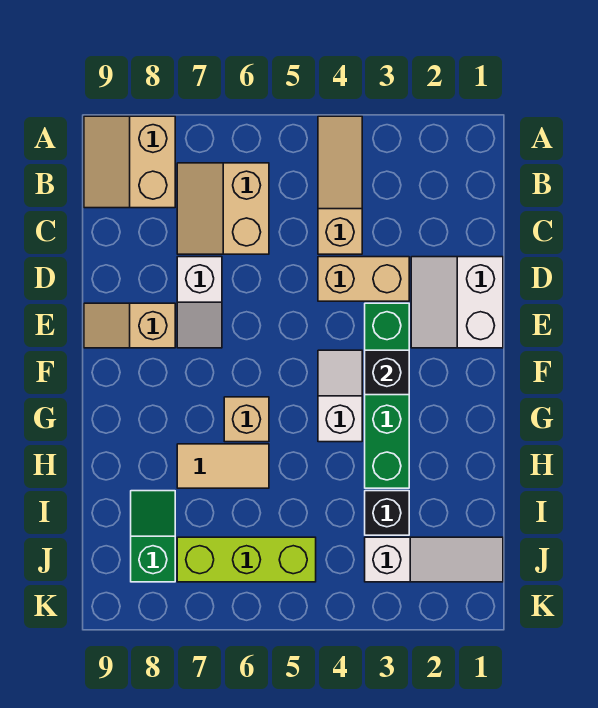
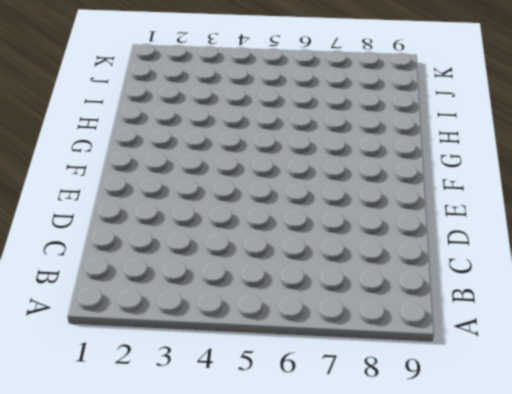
none -> tan 1x3 slope [318,116,362,254]
none -> tan 2x2 slope [84,116,175,208]
none -> tan 2x2 slope [177,163,269,254]

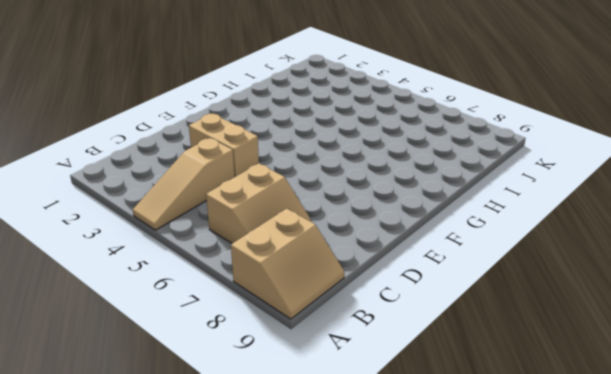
none -> white 2x2 slope [411,257,503,348]
none -> white 1x2 slope [177,257,222,348]
none -> green 1x4 brick [365,303,409,488]

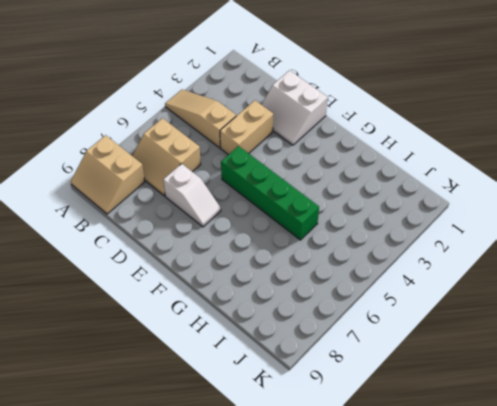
green 1x4 brick [221,146,319,240] -> green 1x4 brick moved to [365,303,409,488]
none -> tan 1x2 slope [84,303,175,348]
none -> white 1x2 slope [318,350,362,442]
none -> tan 1x1 brick [224,397,269,442]

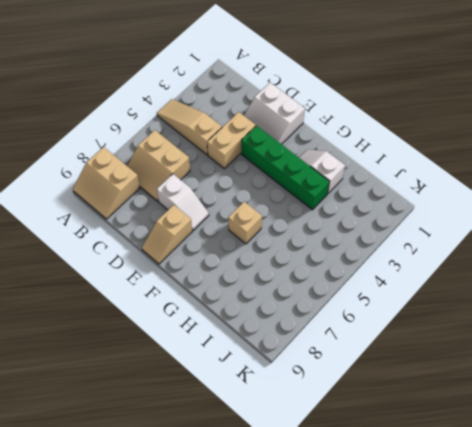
white 1x2 slope [299,150,345,194] -> white 1x2 slope moved to [318,350,362,442]
none -> tan 1x2 tile [177,444,269,488]
none -> black 1x1 brick [365,491,409,535]
none -> green 1x2 slope [131,491,175,582]

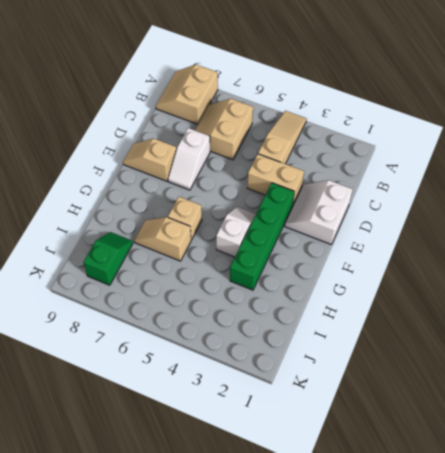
tan 1x2 slope [134,217,191,261] -> tan 1x2 tile [177,444,269,488]
none -> black 1x1 brick [365,491,409,535]
none -> white 1x3 slope [365,537,503,582]
none -> lime 1x3 brick [177,537,316,582]

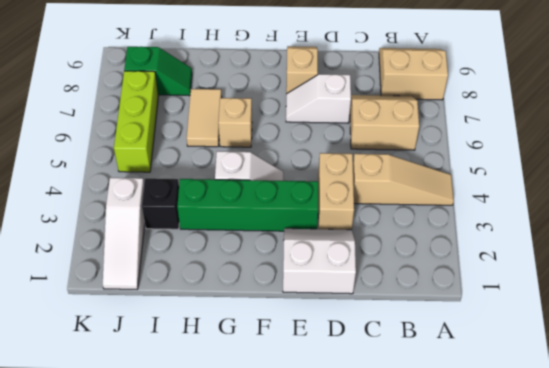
none -> black 1x1 brick [365,350,409,395]

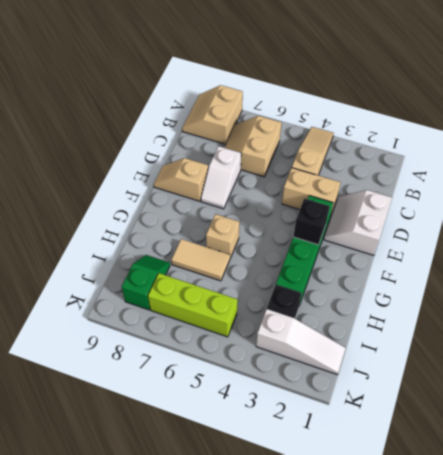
none -> white 1x2 slope [318,350,362,442]

